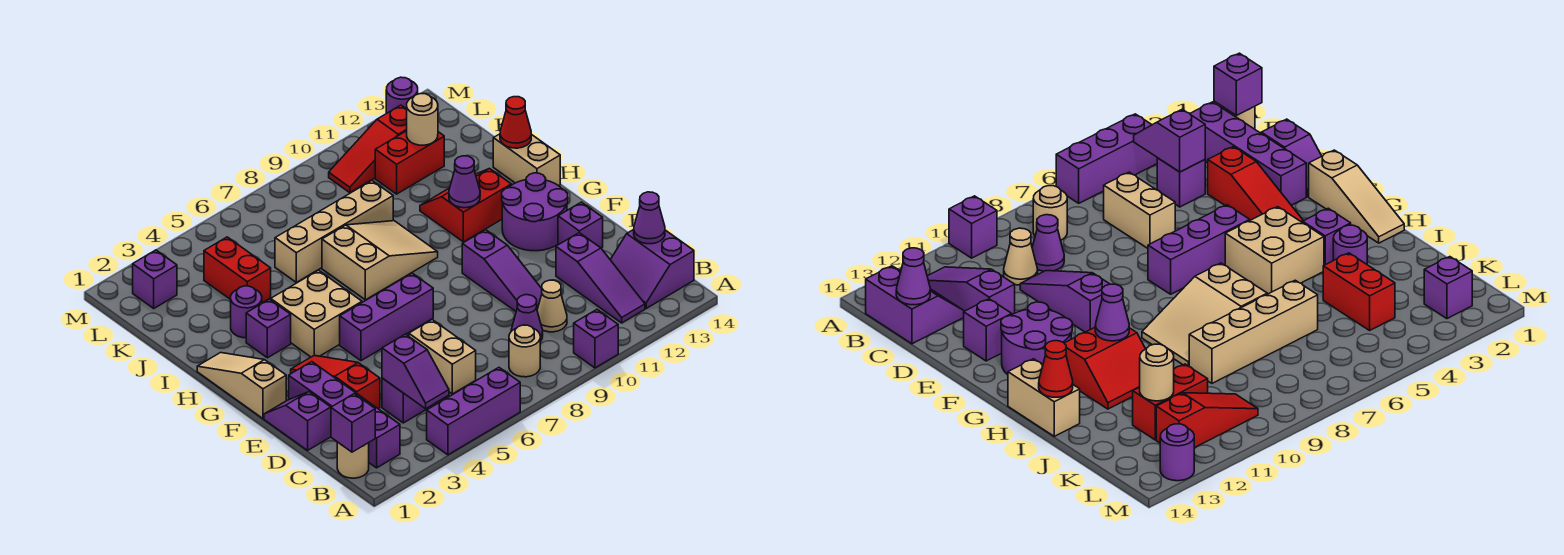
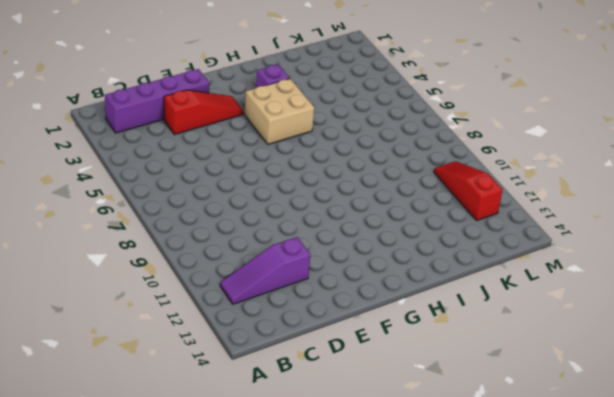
none -> purple 1x3 brick [427,368,520,455]
none -> purple 1x1 brick [574,310,618,368]
none -> tan 1x1 round brick [337,442,369,478]
none -> tan 1x1 round brick [509,325,540,377]

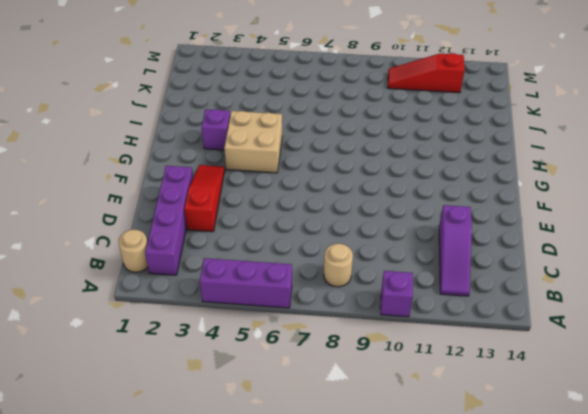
none -> purple 2x2 slope [611,230,694,308]
none -> purple 1x1 brick [382,378,426,423]
none -> tan 1x2 brick [409,320,476,394]
none -> purple 1x1 cone [511,295,543,341]

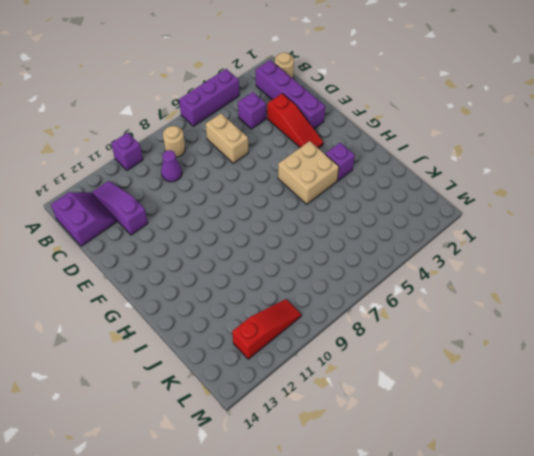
none -> tan 1x1 cone [537,280,567,332]
none -> purple 1x2 slope [264,392,331,450]
none -> purple 1x3 slope [462,230,542,311]
none -> purple 1x1 brick [558,202,603,248]

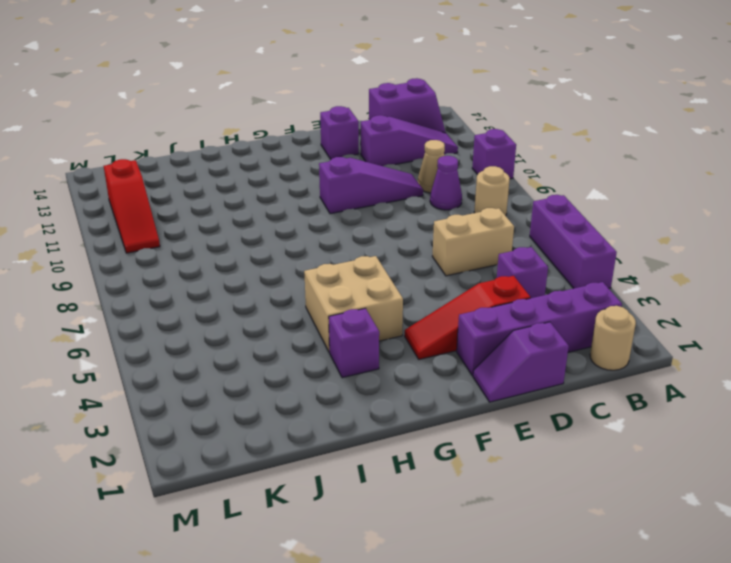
none -> tan 1x3 slope [197,353,286,419]
none -> purple 1x3 brick [340,273,433,361]
none -> purple 2x2 round brick [502,173,568,251]
none -> tan 2x3 slope [322,221,438,300]

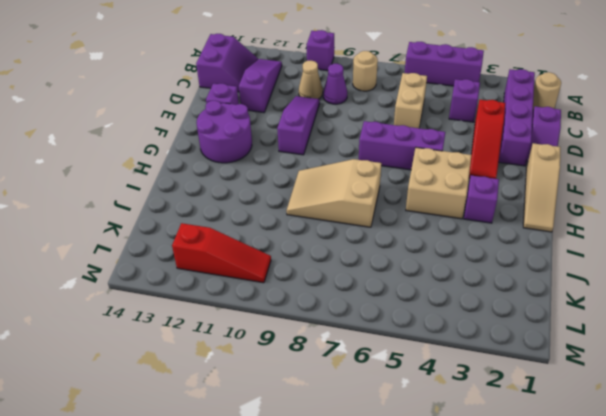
none -> red 2x2 slope [420,169,511,242]
none -> tan 1x2 brick [493,134,560,186]
none -> purple 1x1 round brick [231,286,262,338]
none -> red 1x2 brick [204,237,271,303]

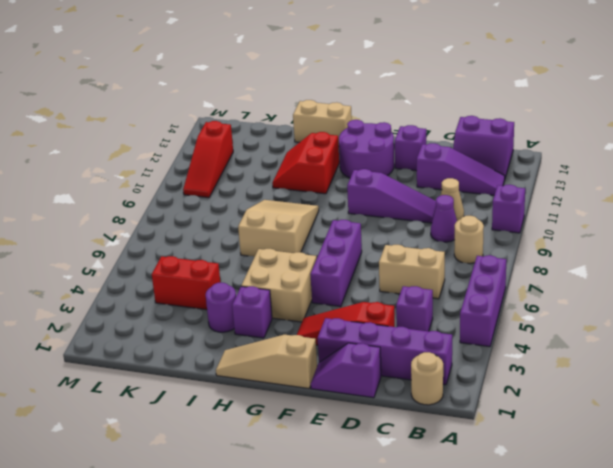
none -> tan 1x4 brick [275,181,393,282]
none -> red 1x2 brick [375,131,444,194]
none -> purple 1x1 brick [133,250,177,308]
none -> purple 1x1 round brick [386,77,418,113]

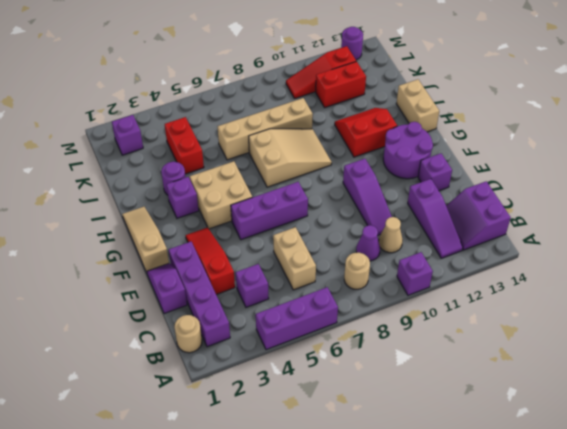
none -> purple 1x1 brick [331,394,375,452]
none -> purple 1x2 slope [382,334,449,409]
none -> purple 1x1 cone [634,192,665,244]
none -> purple 1x1 cone [449,156,480,208]

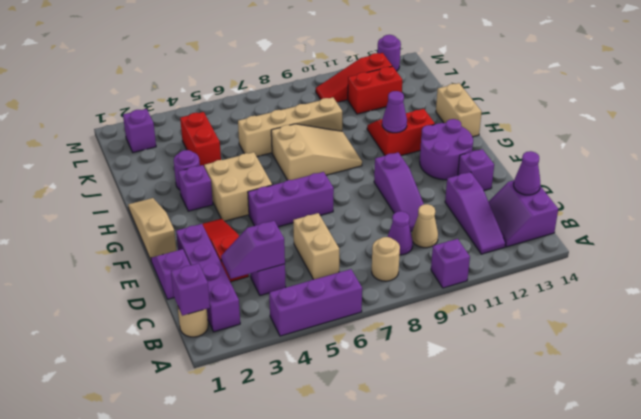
purple 1x2 slope [221,221,285,279] -> purple 1x2 slope turned to [382,334,449,409]
none -> red 1x1 cone [500,97,531,148]
none -> tan 1x1 round brick [407,94,438,145]

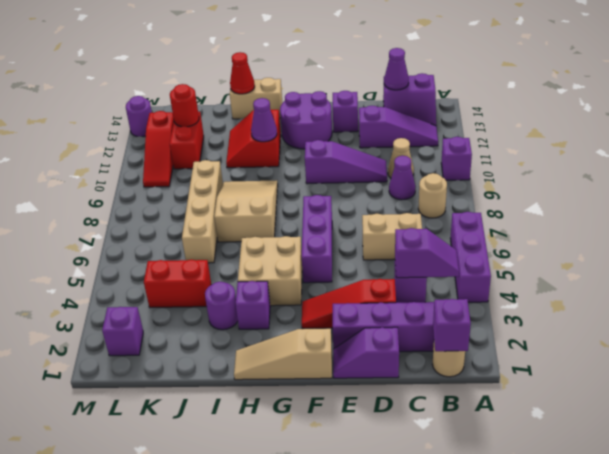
red 1x1 round brick [170,84,199,127] -> tan 1x1 round brick [407,94,438,145]

